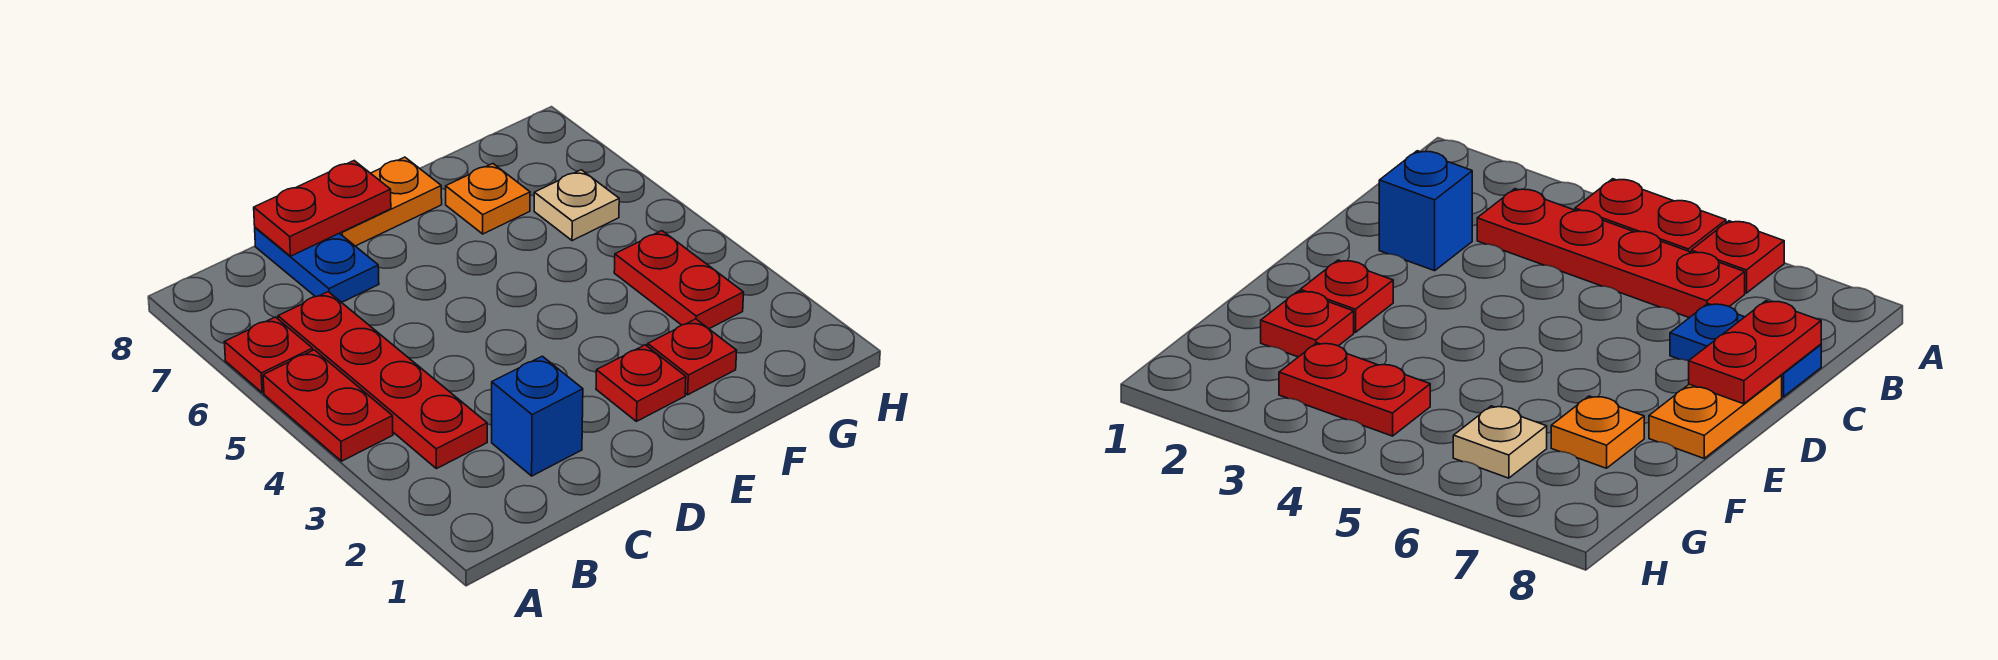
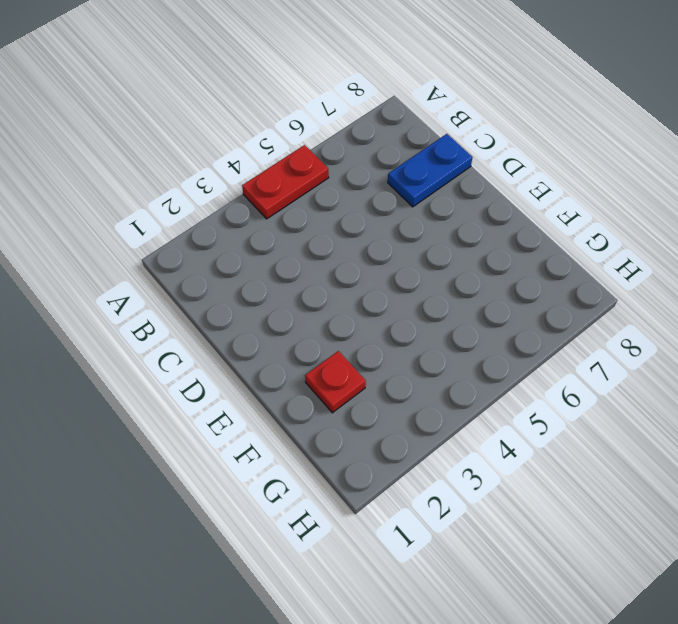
none -> red 1x1 plate [225,317,313,393]
none -> red 1x4 plate [278,292,487,469]
none -> blue 1x1 brick [492,356,583,476]

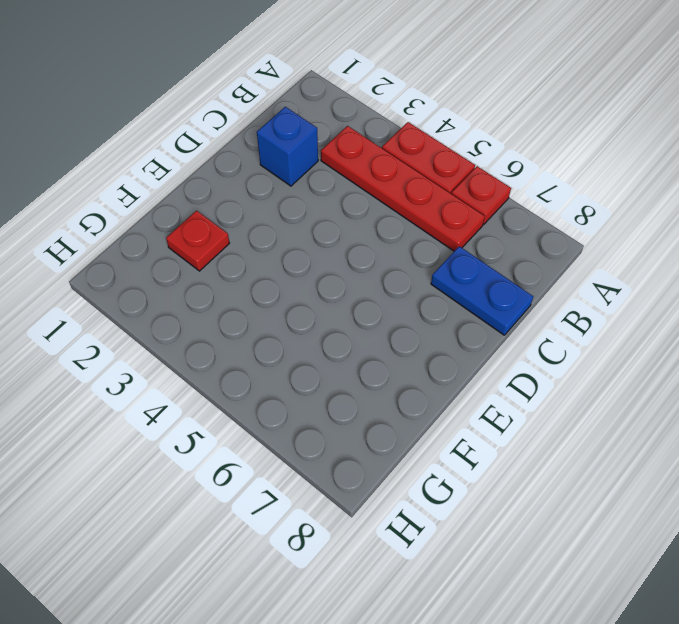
none -> orange 1x2 plate [340,157,442,246]
none -> red 1x1 plate [596,345,686,421]
none -> orange 1x1 plate [446,164,530,234]

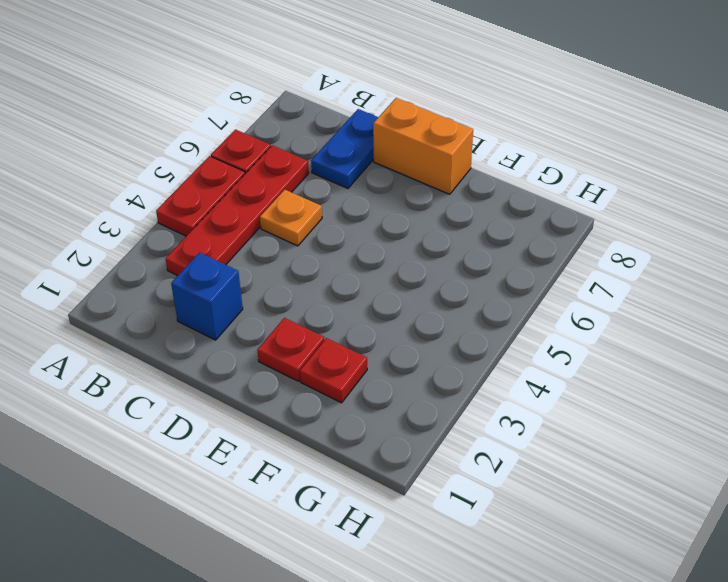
orange 1x1 plate [260,190,322,246] -> orange 1x1 plate moved to [446,164,530,234]
orange 1x2 brick [373,98,473,194] -> orange 1x2 plate [340,157,442,246]
none -> red 1x2 plate [614,231,744,329]
none -> tan 1x1 plate [534,170,619,241]
none -> red 1x2 plate [254,161,391,256]

